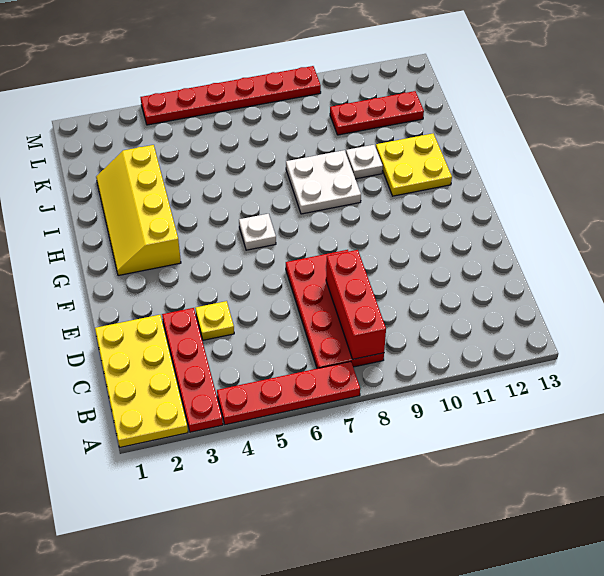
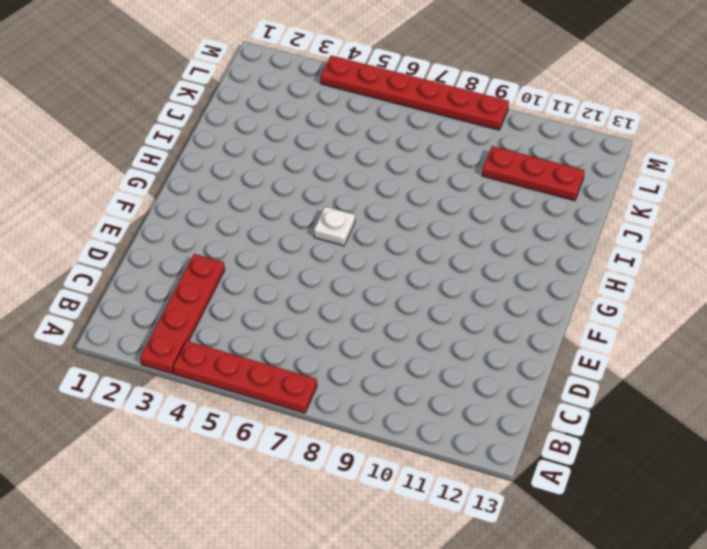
none -> yellow 2x4 plate [95,315,188,447]
none -> red 2x4 plate [286,250,384,369]
none -> yellow 1x1 plate [195,301,234,340]

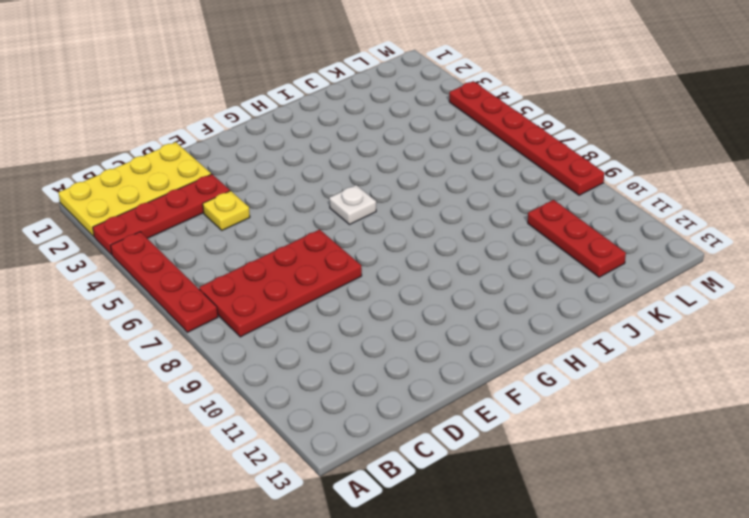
none -> yellow 2x4 slope [96,145,181,276]
none -> white 2x2 plate [286,150,361,214]
none -> yellow 2x2 plate [376,134,452,196]

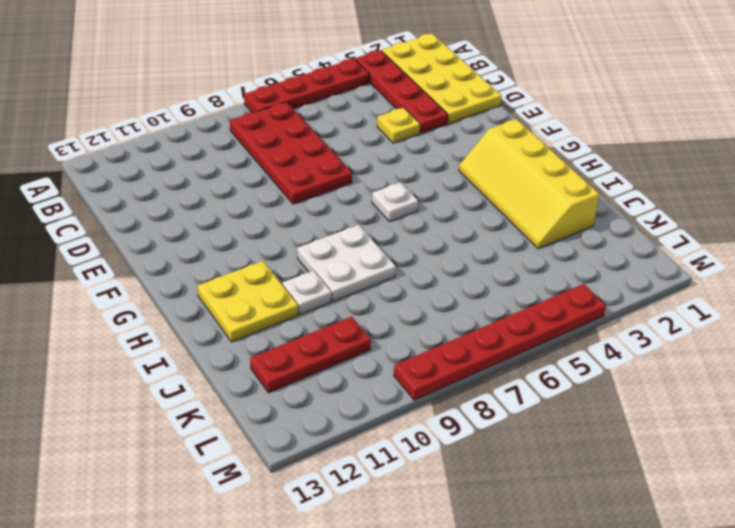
yellow 2x4 slope [459,119,599,249] -> yellow 2x4 slope turned to [96,145,181,276]
none -> red 1x3 brick [326,250,386,359]

